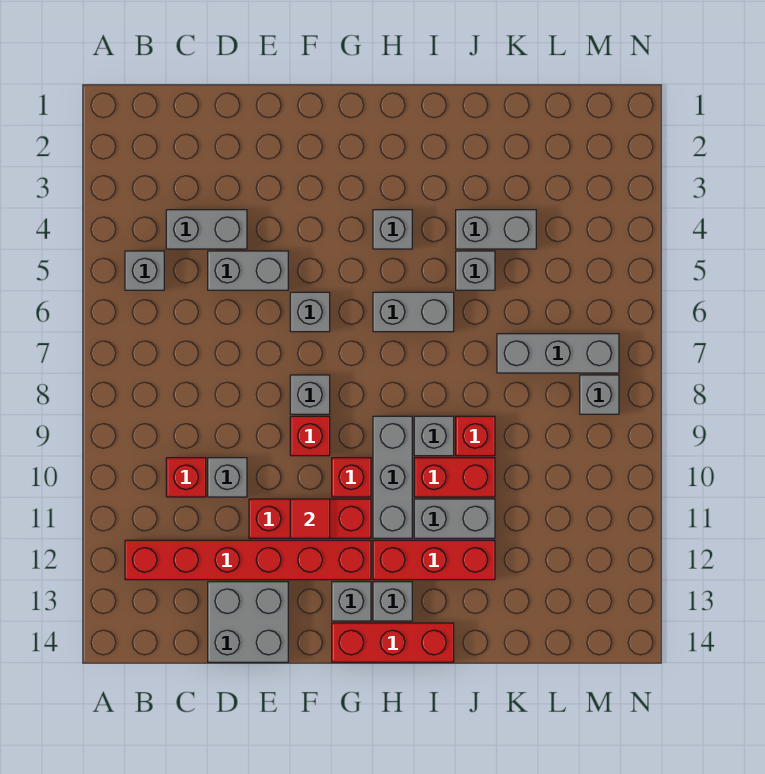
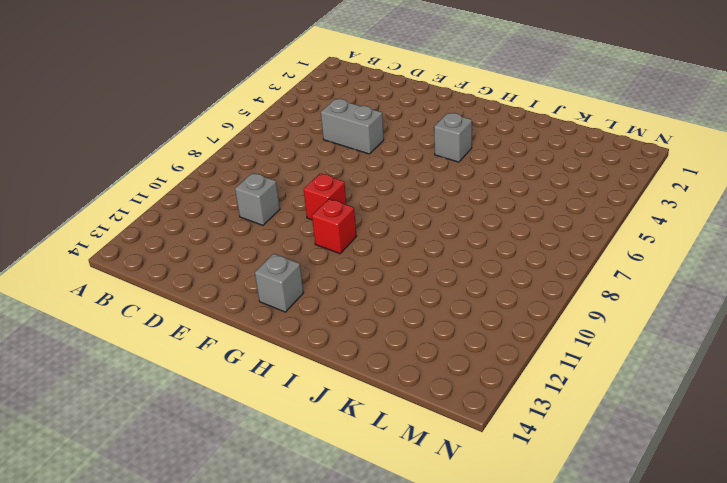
none -> grey 1x1 brick [125,251,164,290]
none -> red 1x6 brick [125,540,371,580]
none -> grey 1x2 brick [166,210,247,249]

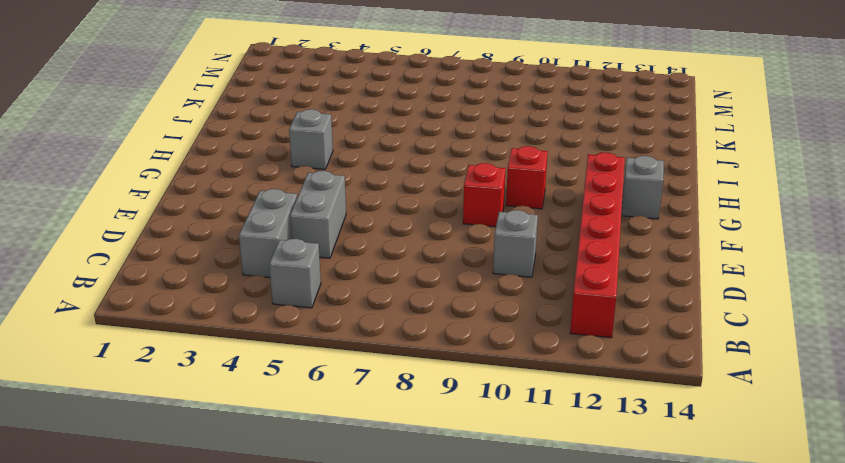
none -> red 1x1 brick [166,458,206,497]
none -> grey 2x2 brick [208,582,288,662]
none -> red 1x3 brick [249,499,371,538]

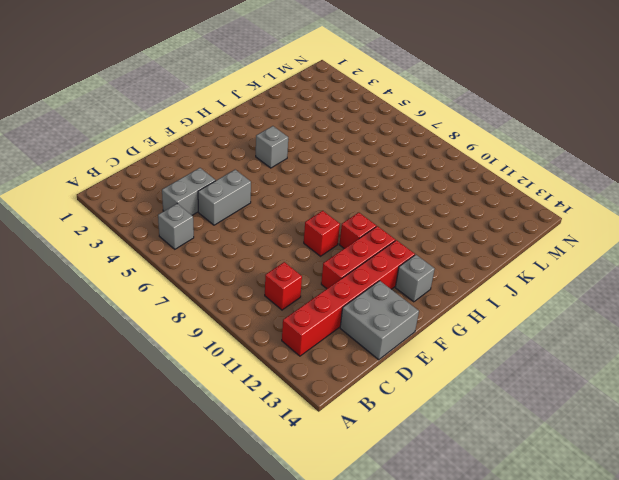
none -> grey 1x1 brick [208,458,247,497]
none -> grey 1x1 brick [290,292,330,332]
none -> grey 1x1 brick [290,375,330,414]

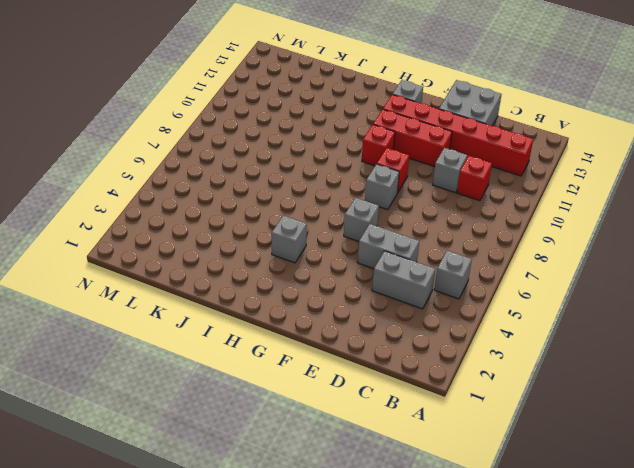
none -> red 1x3 brick [332,623,454,662]
none -> grey 1x2 brick [373,292,454,332]
none -> grey 1x3 brick [373,416,412,538]

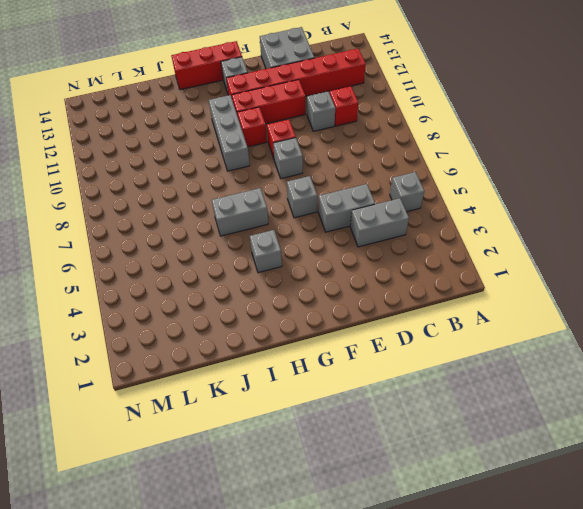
none -> red 1x3 brick [373,540,495,580]
none -> grey 1x1 brick [373,582,412,621]
none -> grey 1x1 brick [414,416,454,456]

